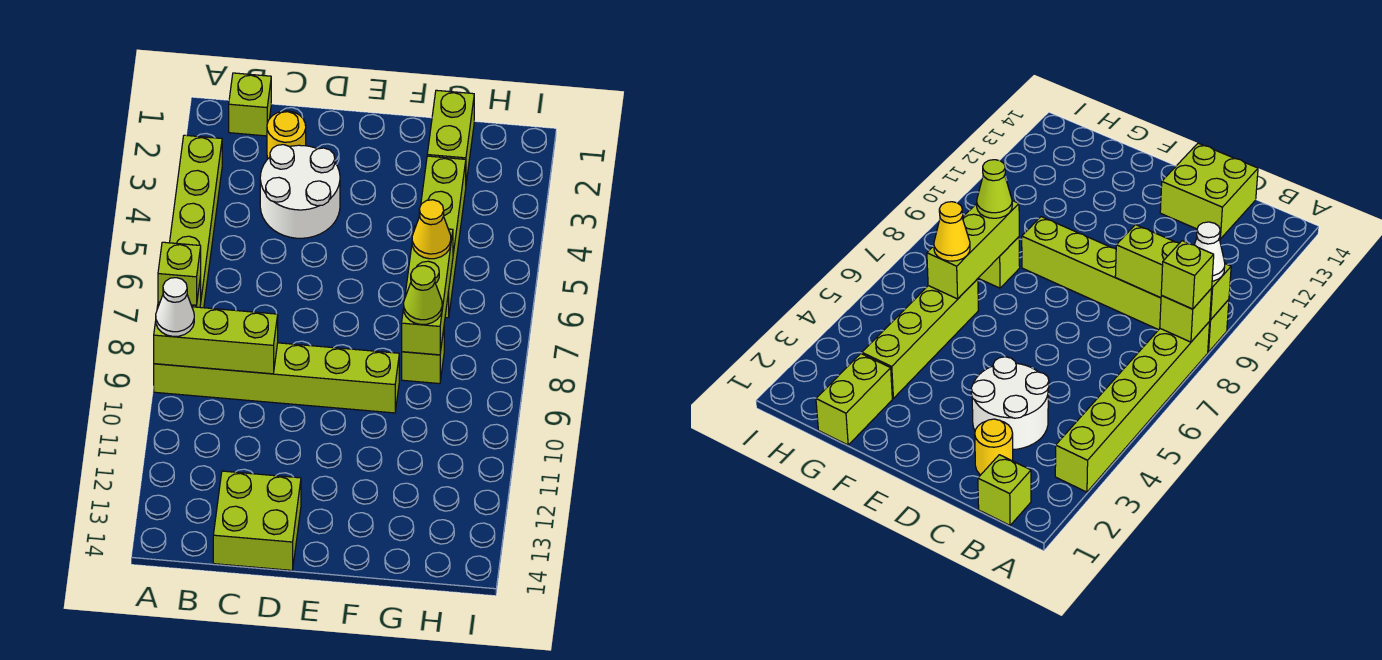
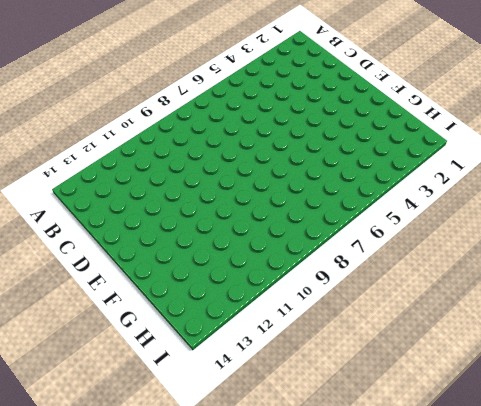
none -> lime 1x6 brick [170,135,222,308]
none -> lime 1x6 brick [154,343,399,413]
none -> lime 1x1 brick [229,73,271,136]

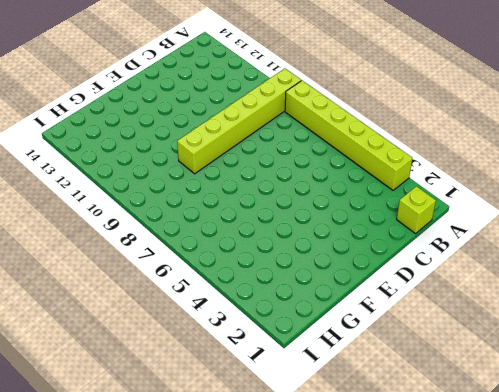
none -> yellow 1x1 round brick [267,111,306,159]
none -> white 2x2 round brick [260,145,340,238]
none -> lime 2x2 brick [213,471,301,570]

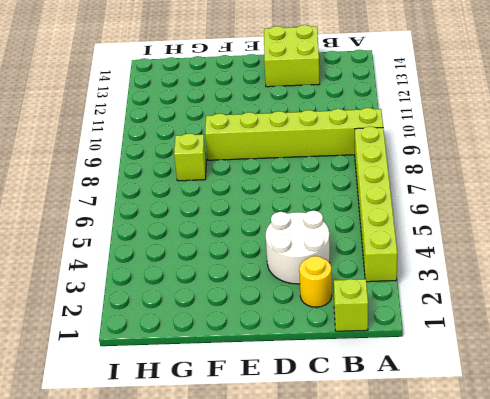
none -> lime 1x2 brick [427,90,474,182]
none -> lime 1x4 brick [419,156,466,318]
none -> lime 1x1 brick [1160,288,1212,342]

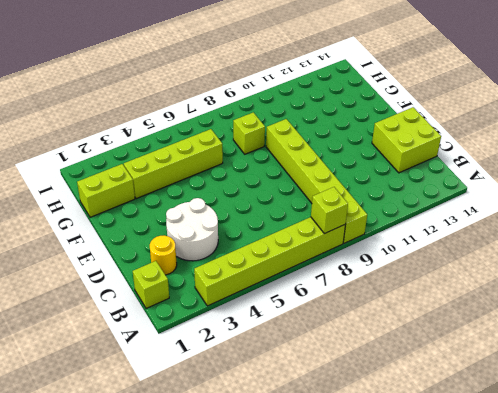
none -> lime 1x3 brick [154,304,278,374]
none -> lime 1x3 brick [402,226,453,355]
none -> lime 1x1 brick [158,242,201,305]

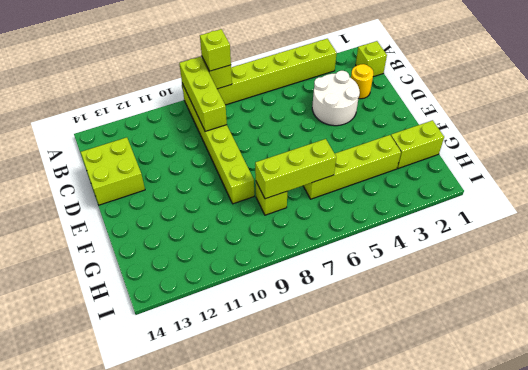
none -> white 1x1 cone [156,278,194,336]
none -> yellow 1x1 cone [412,200,451,259]
none -> lime 1x1 cone [404,266,442,325]

